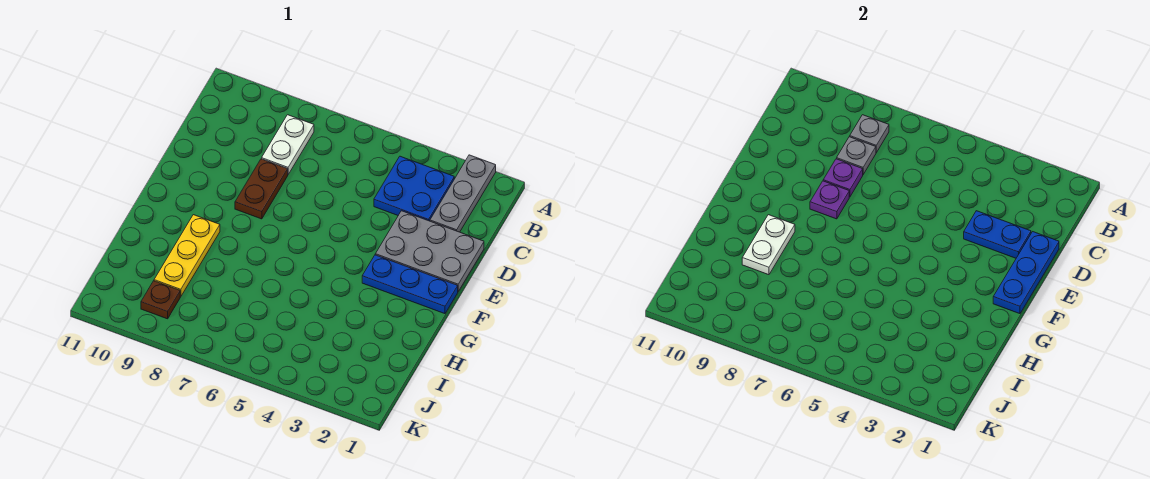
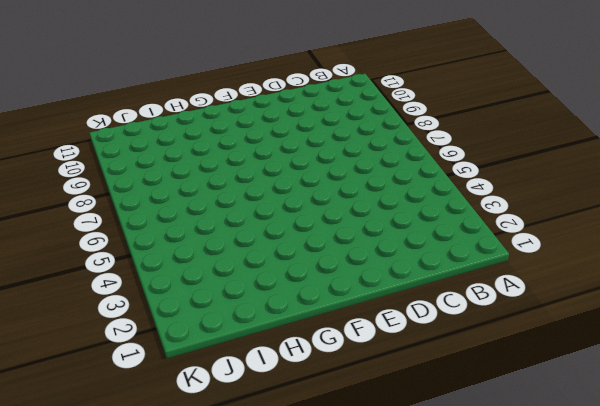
none -> grey 1x3 plate [430,155,496,232]
none -> blue 2x2 plate [374,156,454,221]
none -> white 1x2 plate [262,115,314,174]

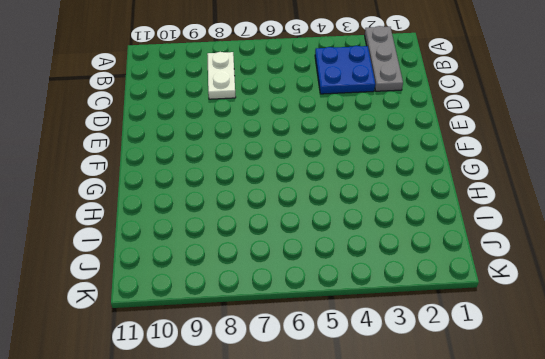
none -> grey 2x3 plate [375,211,484,291]
none -> brown 1x2 plate [235,159,288,219]
none -> blue 1x3 plate [362,255,458,314]

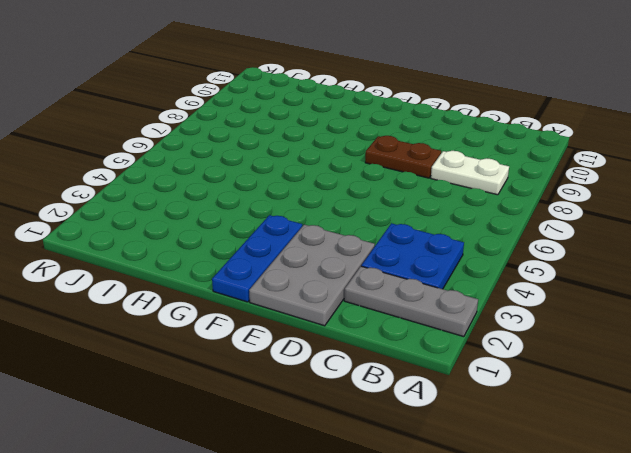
none -> yellow 1x3 plate [154,215,220,297]
none -> brown 1x1 plate [141,281,180,319]
none -> grey 1x1 plate [850,115,889,153]

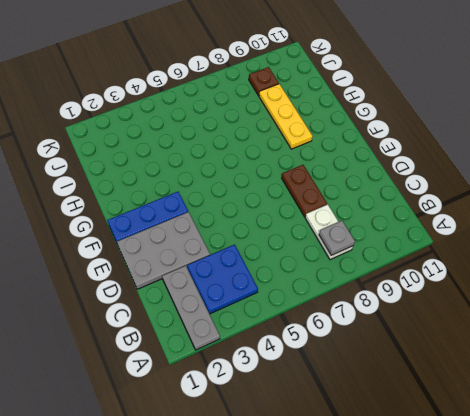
none -> grey 1x1 plate [837,137,876,174]
none -> blue 1x3 plate [993,232,1059,314]
none -> blue 1x2 plate [964,211,1031,258]

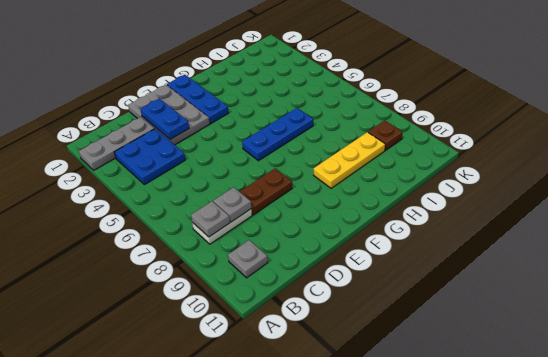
grey 1x1 plate [228,240,268,278] -> none
blue 1x3 plate [242,108,313,161] -> blue 1x3 plate moved to [993,232,1059,314]
none -> purple 1x1 plate [823,159,863,197]
none -> purple 1x1 plate [810,181,849,219]
none -> white 1x2 plate [742,215,795,275]

